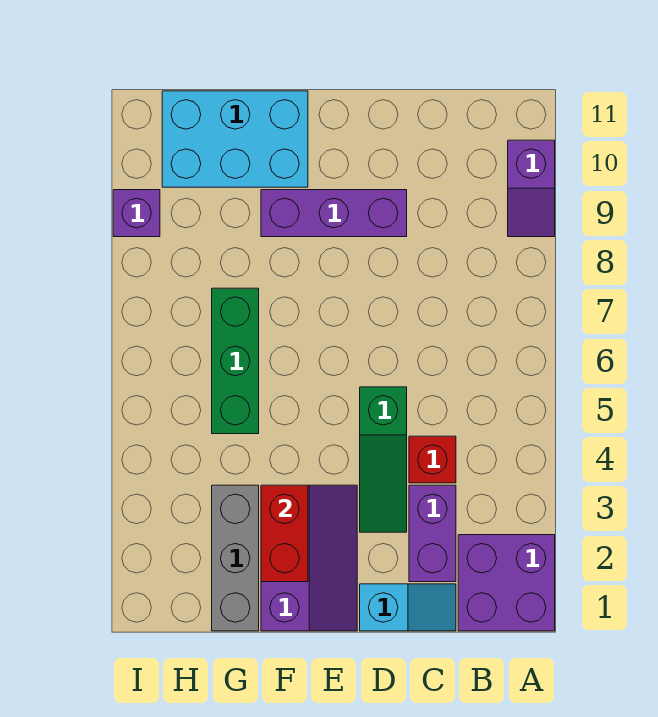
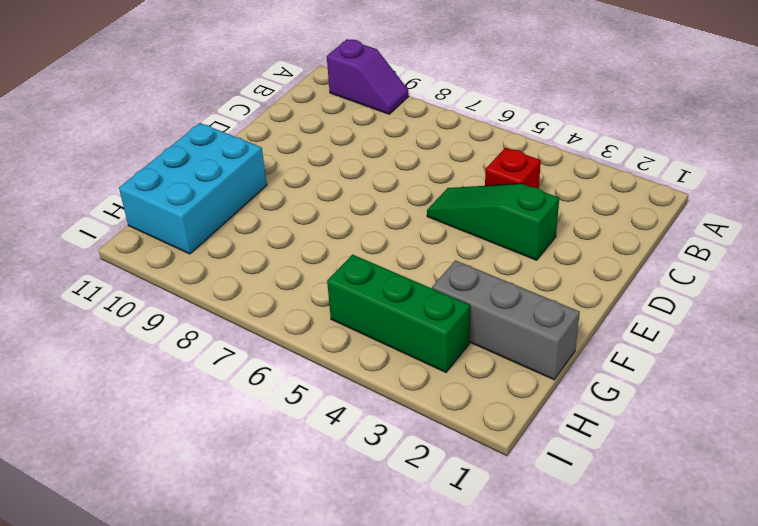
green 1x3 slope [427,184,559,260] -> green 1x3 slope turned to [360,387,407,532]
green 1x3 brick [327,255,470,372] -> green 1x3 brick moved to [212,288,259,434]
none -> purple 2x2 brick [458,535,555,631]
none -> cyan 1x2 slope [360,584,456,631]
none -> purple 1x2 brick [409,485,456,582]

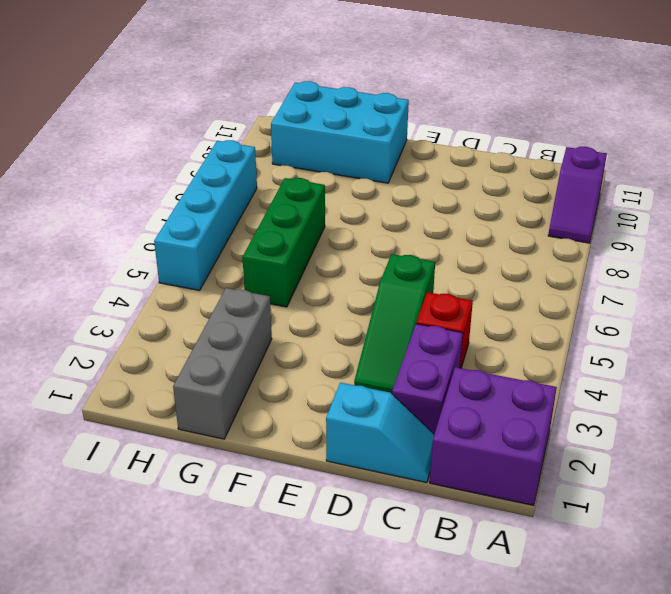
cyan 1x4 brick [154,140,257,291] -> none
none -> purple 1x3 brick [261,190,407,237]
none -> purple 2x3 slope [261,485,357,631]
none -> purple 1x1 brick [113,190,160,237]

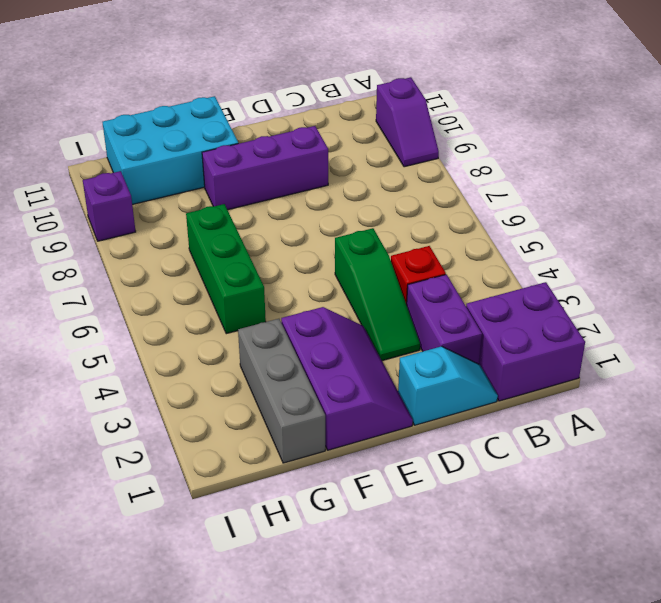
none -> red 1x2 brick [261,485,308,582]

